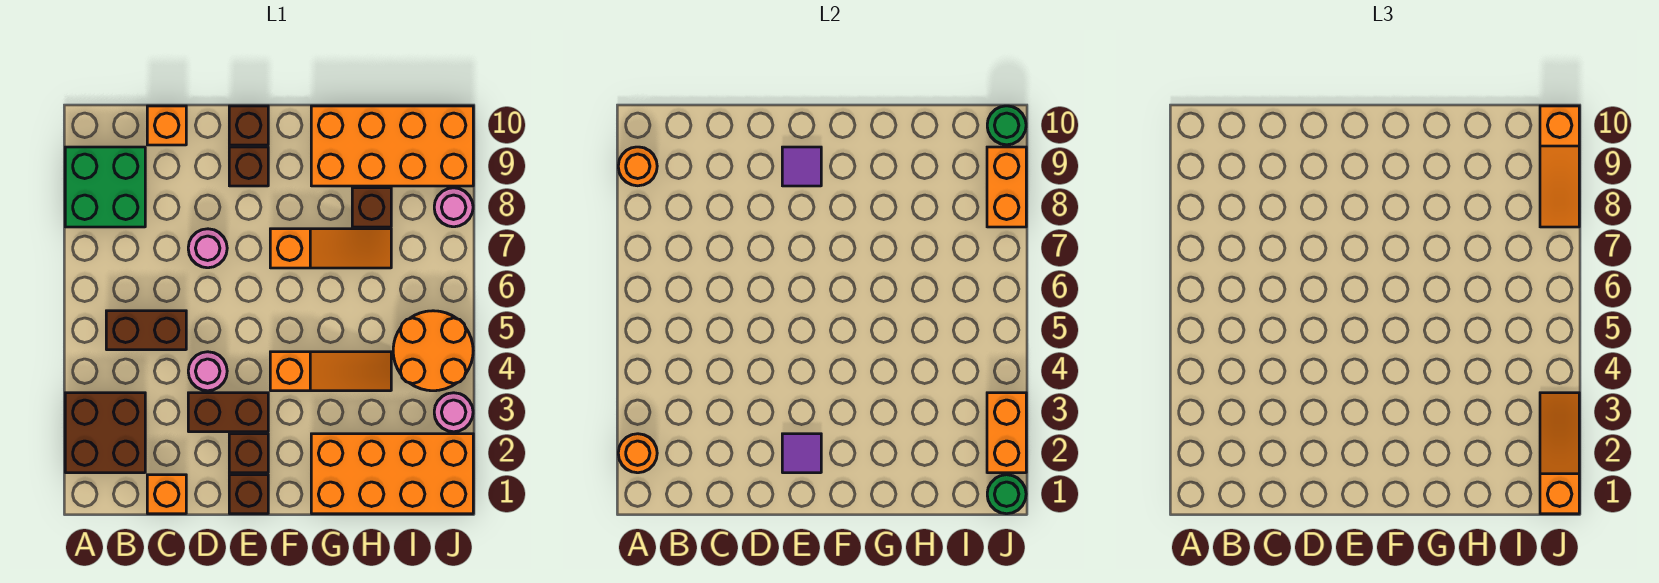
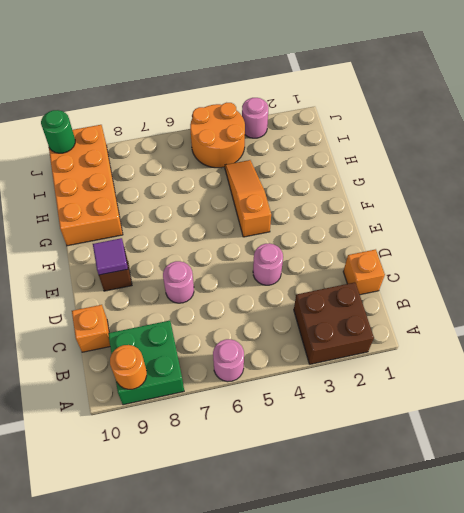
pink 1x1 round brick [213,339,244,382] -> pink 1x1 round brick moved to [434,188,473,227]
none -> brown 1x2 brick [106,311,186,350]
none -> brown 1x2 brick [188,393,268,432]
none -> brown 1x1 brick [229,475,268,514]
none -> brown 1x1 brick [229,434,268,473]

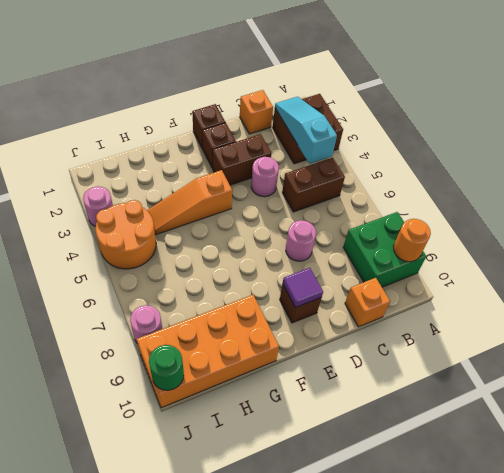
cyan 1x3 slope [275,97,337,164] -> none
none -> brown 1x1 brick [229,106,268,145]
none -> orange 1x3 slope [270,229,391,268]
none -> orange 2x4 brick [311,434,473,514]
none -> brown 1x1 brick [352,188,391,227]

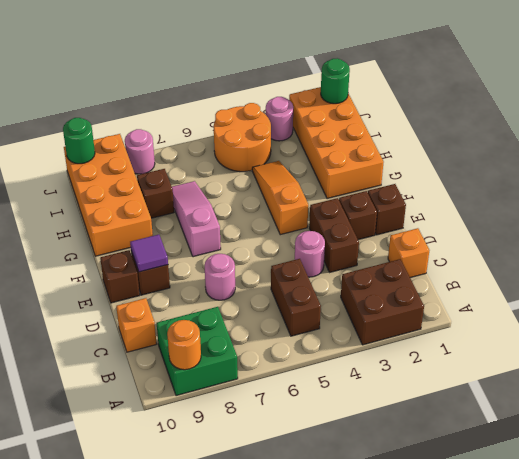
pink 1x3 slope [172,181,221,257] -> orange 1x3 slope [270,229,391,268]
none -> orange 1x1 round brick [618,434,657,473]
none -> purple 1x1 tile [782,434,821,473]
none -> orange 1x2 brick [987,393,1026,473]
none -> orange 1x2 brick [987,147,1026,227]

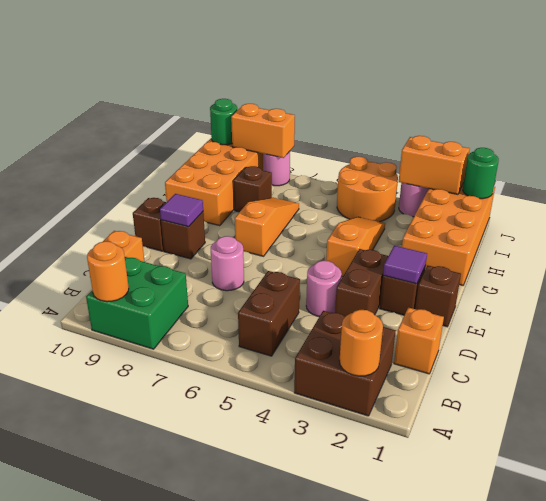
none -> orange 1x3 slope [1540,393,1579,514]
none -> orange 1x3 slope [1540,106,1579,227]

